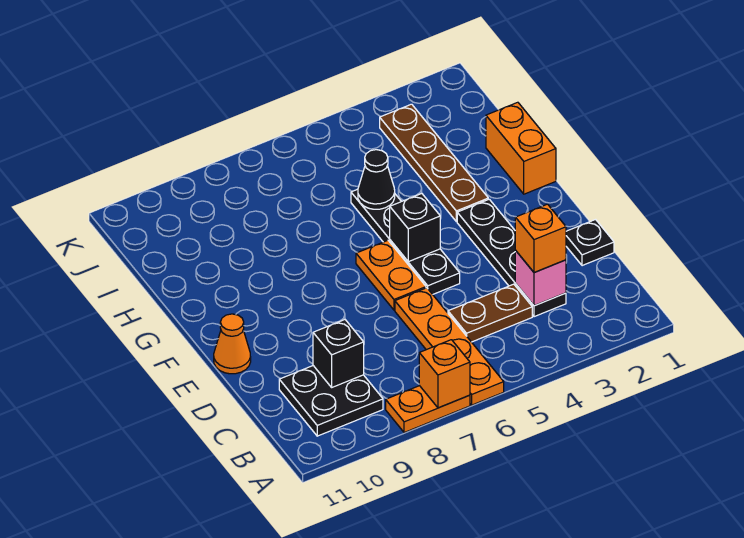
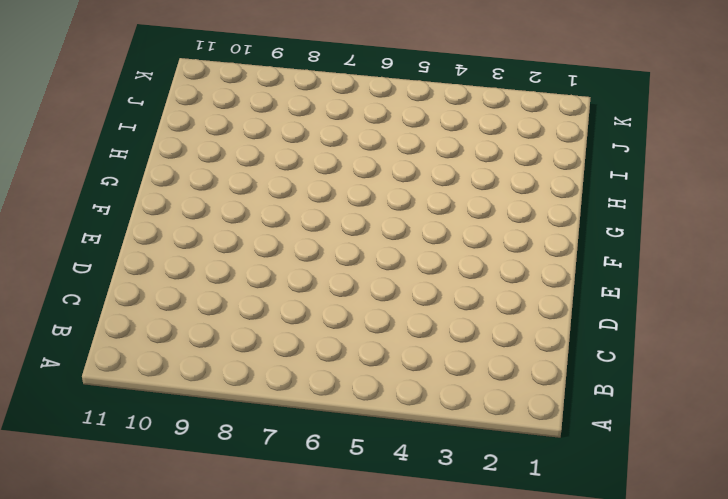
none -> orange 1x4 plate [395,288,504,405]
none -> orange 1x2 plate [386,386,470,433]
none -> black 2x2 plate [279,366,383,436]

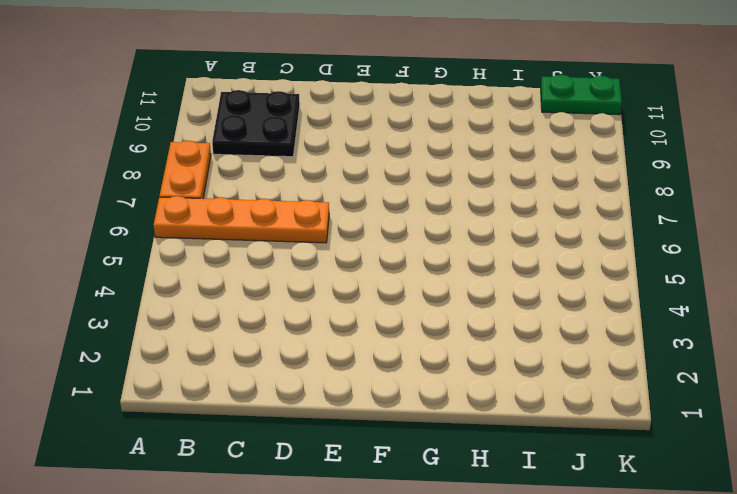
green 1x2 plate [541,75,622,115] -> none
none -> black 1x4 plate [457,199,566,317]
none -> brown 1x2 plate [448,284,532,342]
none -> black 1x1 plate [566,220,614,266]

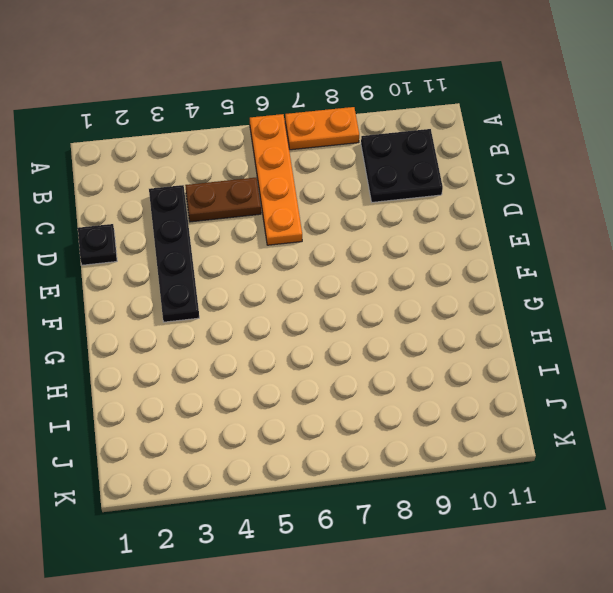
none -> black 1x4 plate [351,189,460,294]
none -> orange 1x2 plate [356,240,426,310]
none -> orange 1x1 cone [214,314,251,374]

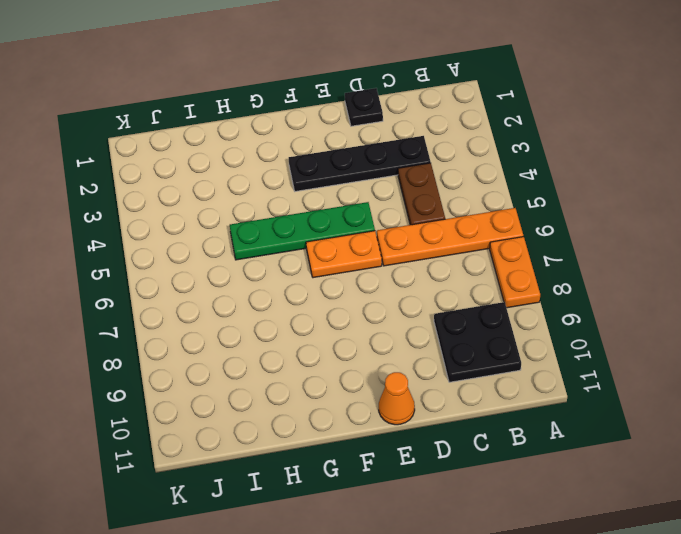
green 1x4 plate [230,202,375,260] -> black 1x4 plate [351,189,460,294]
none -> orange 1x2 brick [486,102,556,194]
none -> brown 1x4 plate [380,104,488,222]
none -> orange 1x1 brick [419,340,470,408]

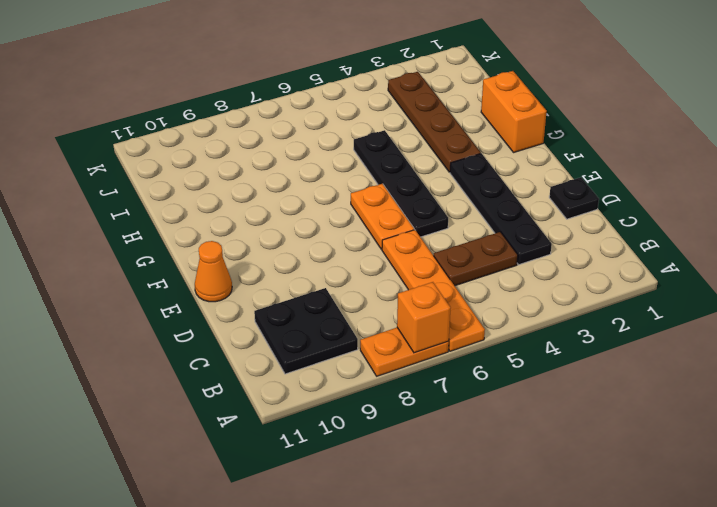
none -> pink 1x1 brick [515,251,566,306]
none -> black 1x1 brick [313,320,364,387]
none -> black 1x1 brick [390,194,440,262]

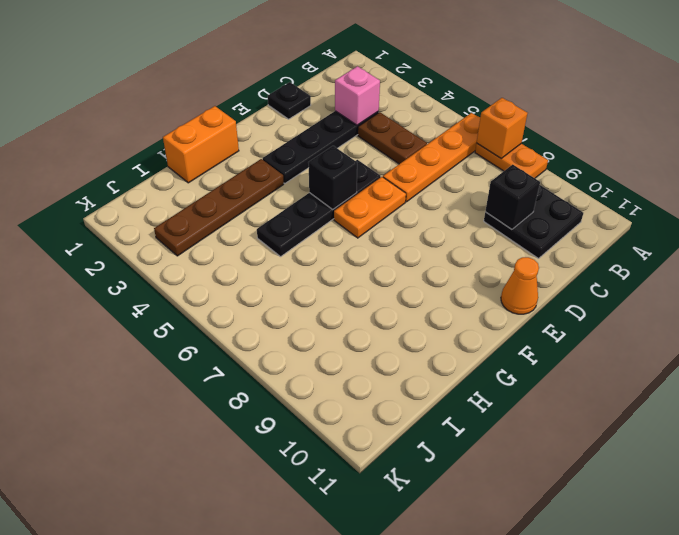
none -> black 1x1 cone [358,150,395,209]
none -> orange 1x1 brick [515,204,566,273]

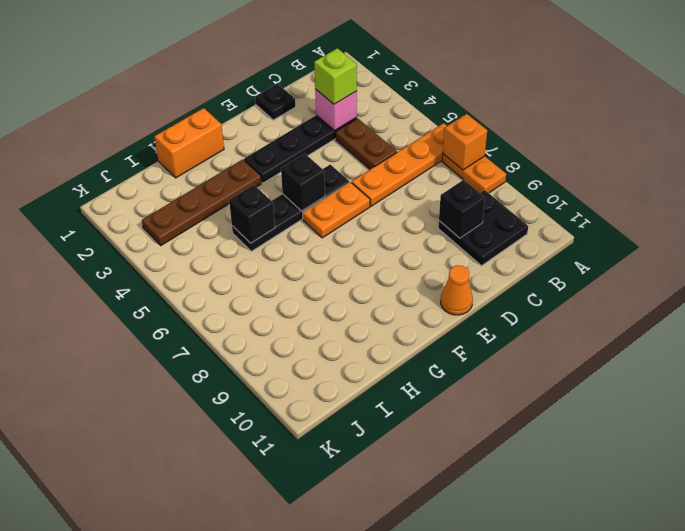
lime 1x1 brick [314,48,357,104] -> orange 1x1 brick [515,204,566,273]
black 1x1 brick [229,185,275,243] -> black 1x1 cone [358,150,395,209]

